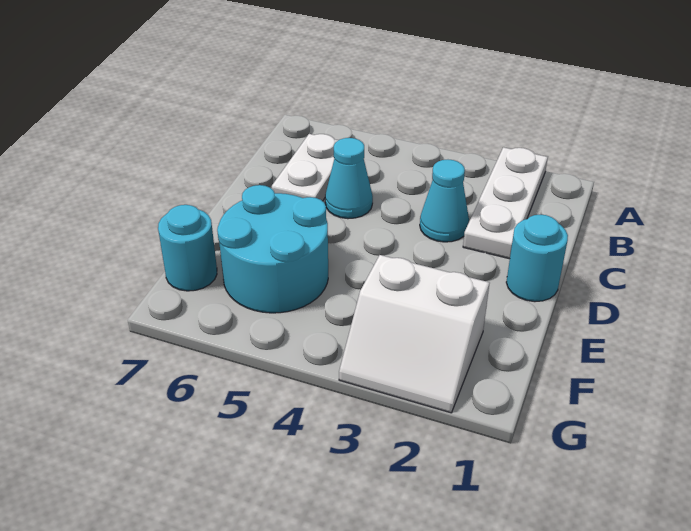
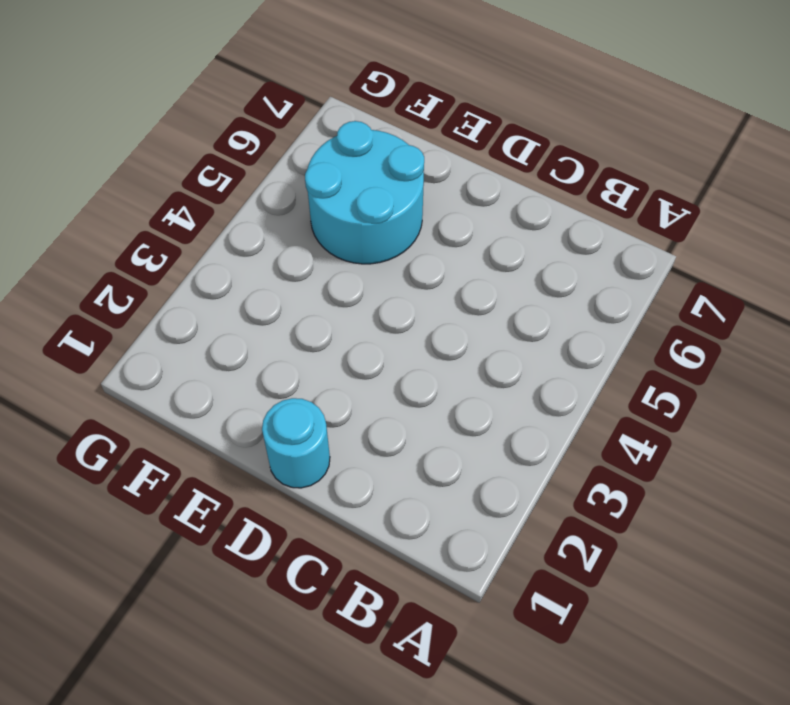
none -> white 1x3 plate [463,147,548,259]
none -> white 1x2 plate [272,134,338,201]

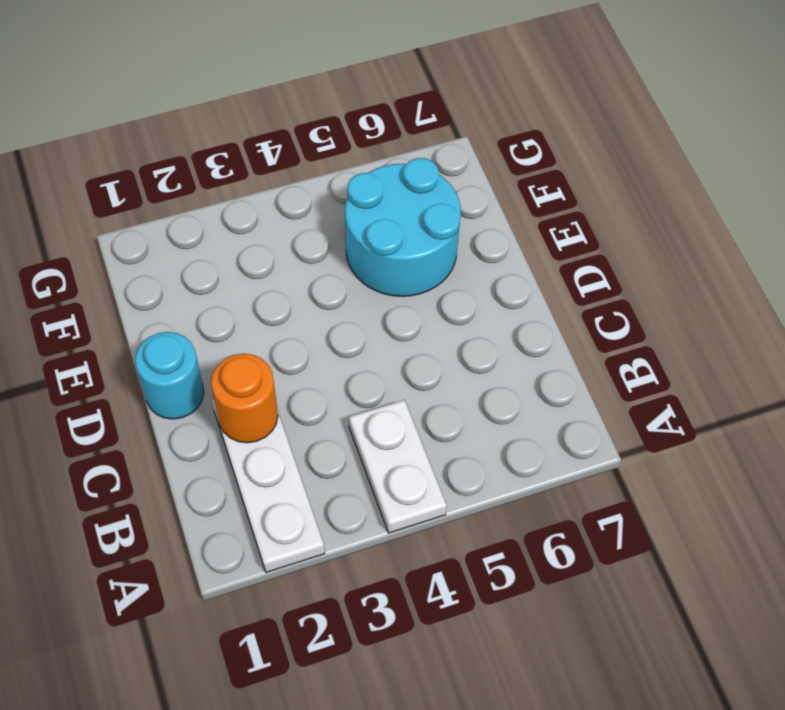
white 1x2 plate [349,400,447,533] -> white 1x2 plate moved to [272,134,338,201]
orange 1x1 round brick [211,354,278,443] -> none
none -> cyan 1x1 cone [420,160,469,242]
none -> cyan 1x1 cone [325,138,373,219]

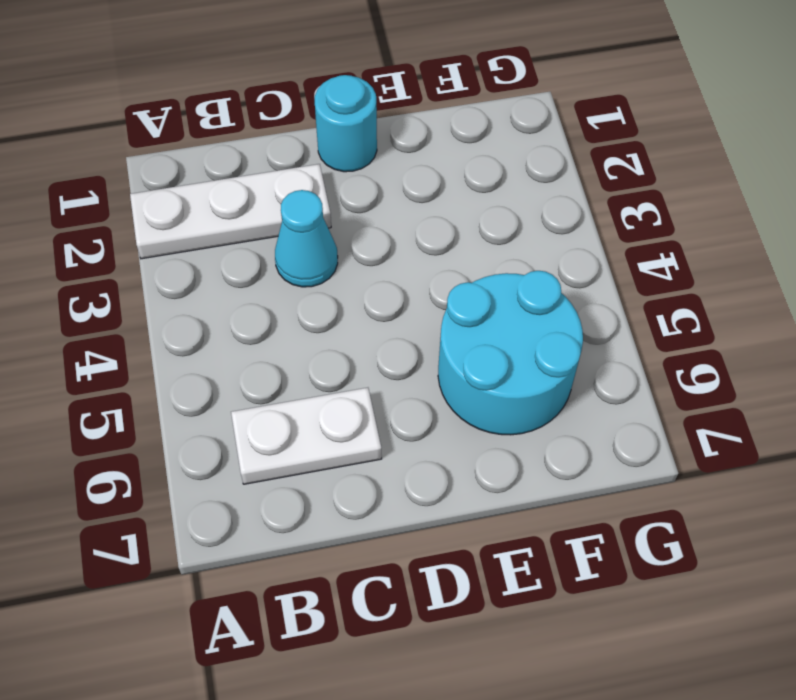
none -> cyan 1x1 cone [325,138,373,219]
none -> white 2x2 slope [339,255,489,413]

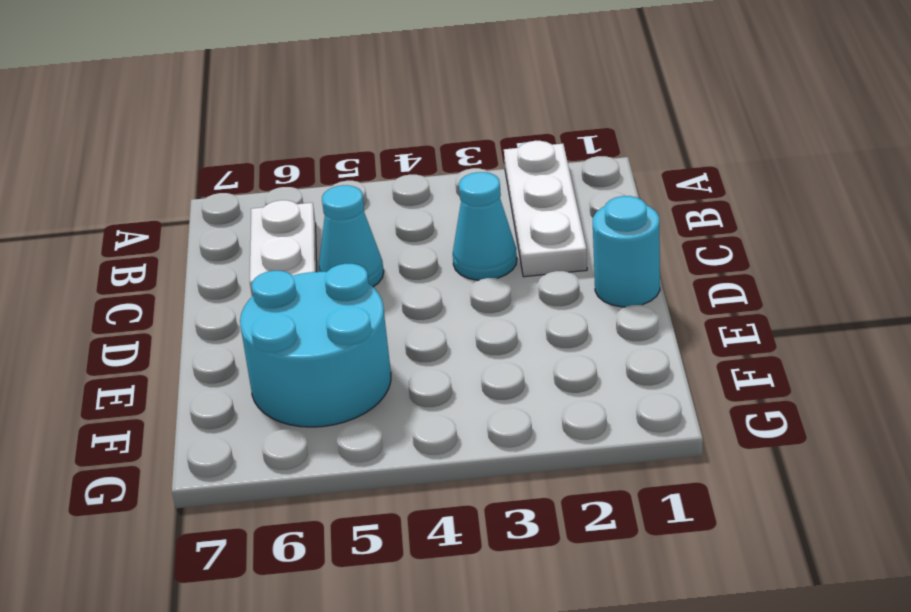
none -> white 2x2 slope [339,255,489,413]
none -> cyan 1x1 round brick [158,205,217,291]

